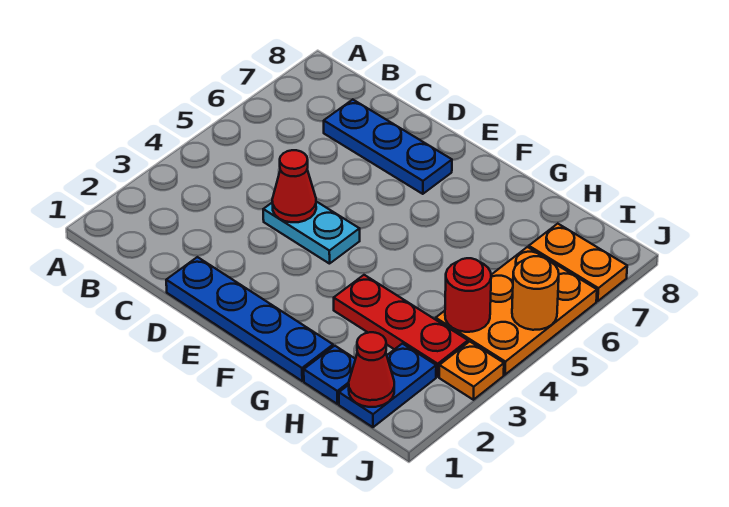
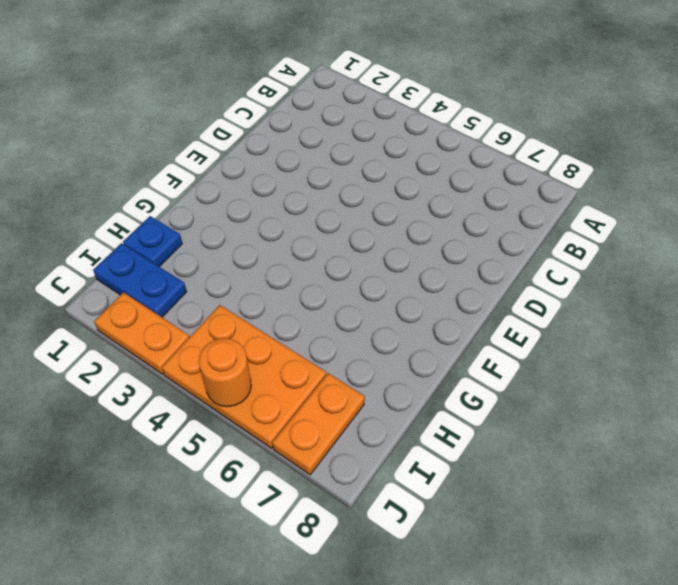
orange 1x2 plate [94,292,189,374] -> orange 1x1 plate [439,341,504,400]
none -> blue 1x3 plate [324,100,452,194]
none -> blue 1x4 plate [166,257,333,381]
none -> cyan 1x2 plate [263,201,360,264]

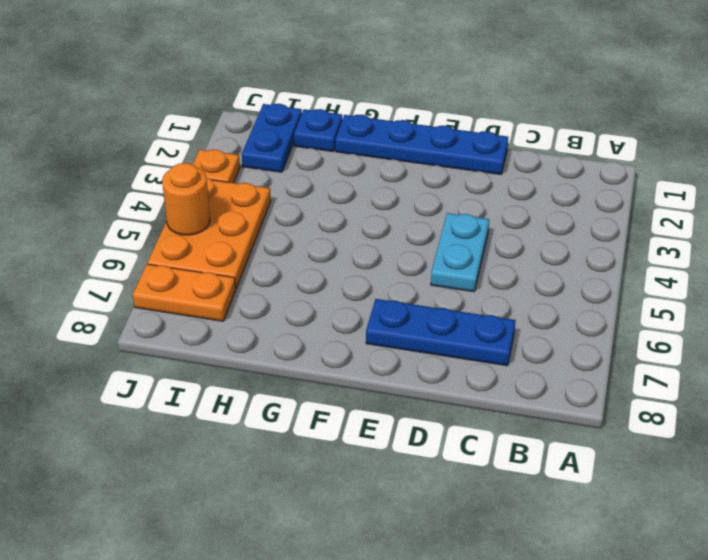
cyan 1x2 plate [431,213,489,292] -> cyan 1x2 plate turned to [263,201,360,264]
none -> red 1x3 plate [334,275,468,377]
none -> red 1x1 cone [272,150,316,222]
none -> red 1x1 cone [349,332,394,407]

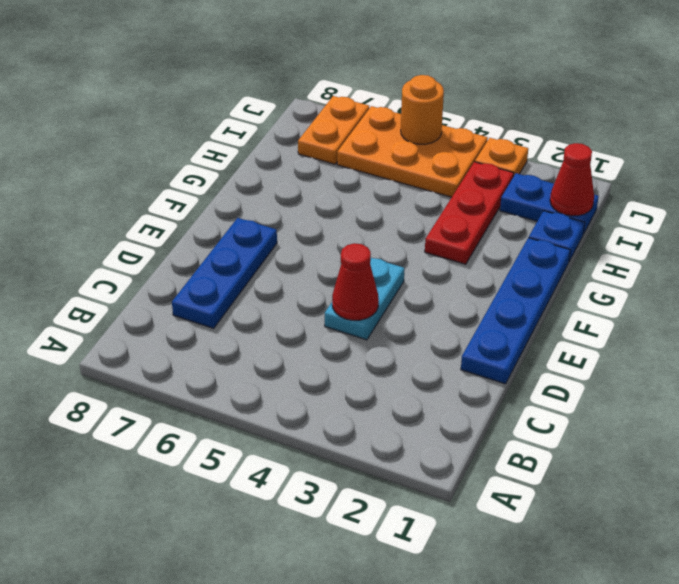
none -> red 1x1 round brick [445,258,491,332]

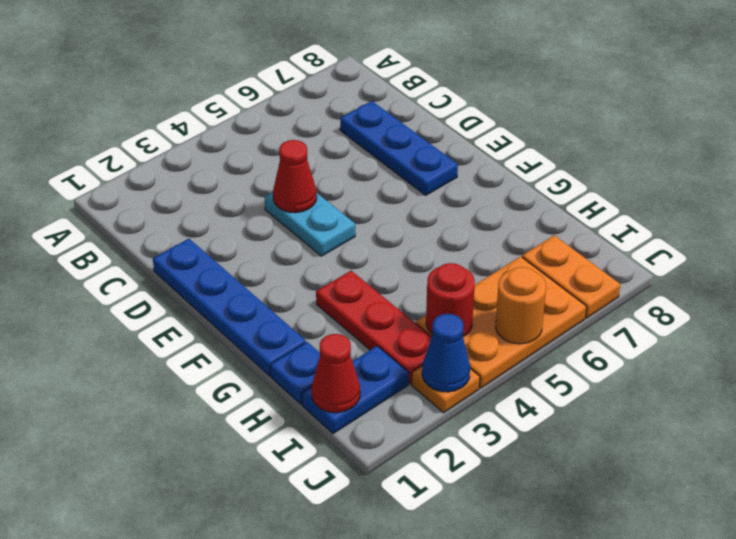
blue 1x1 cone [422,314,470,392] -> none

